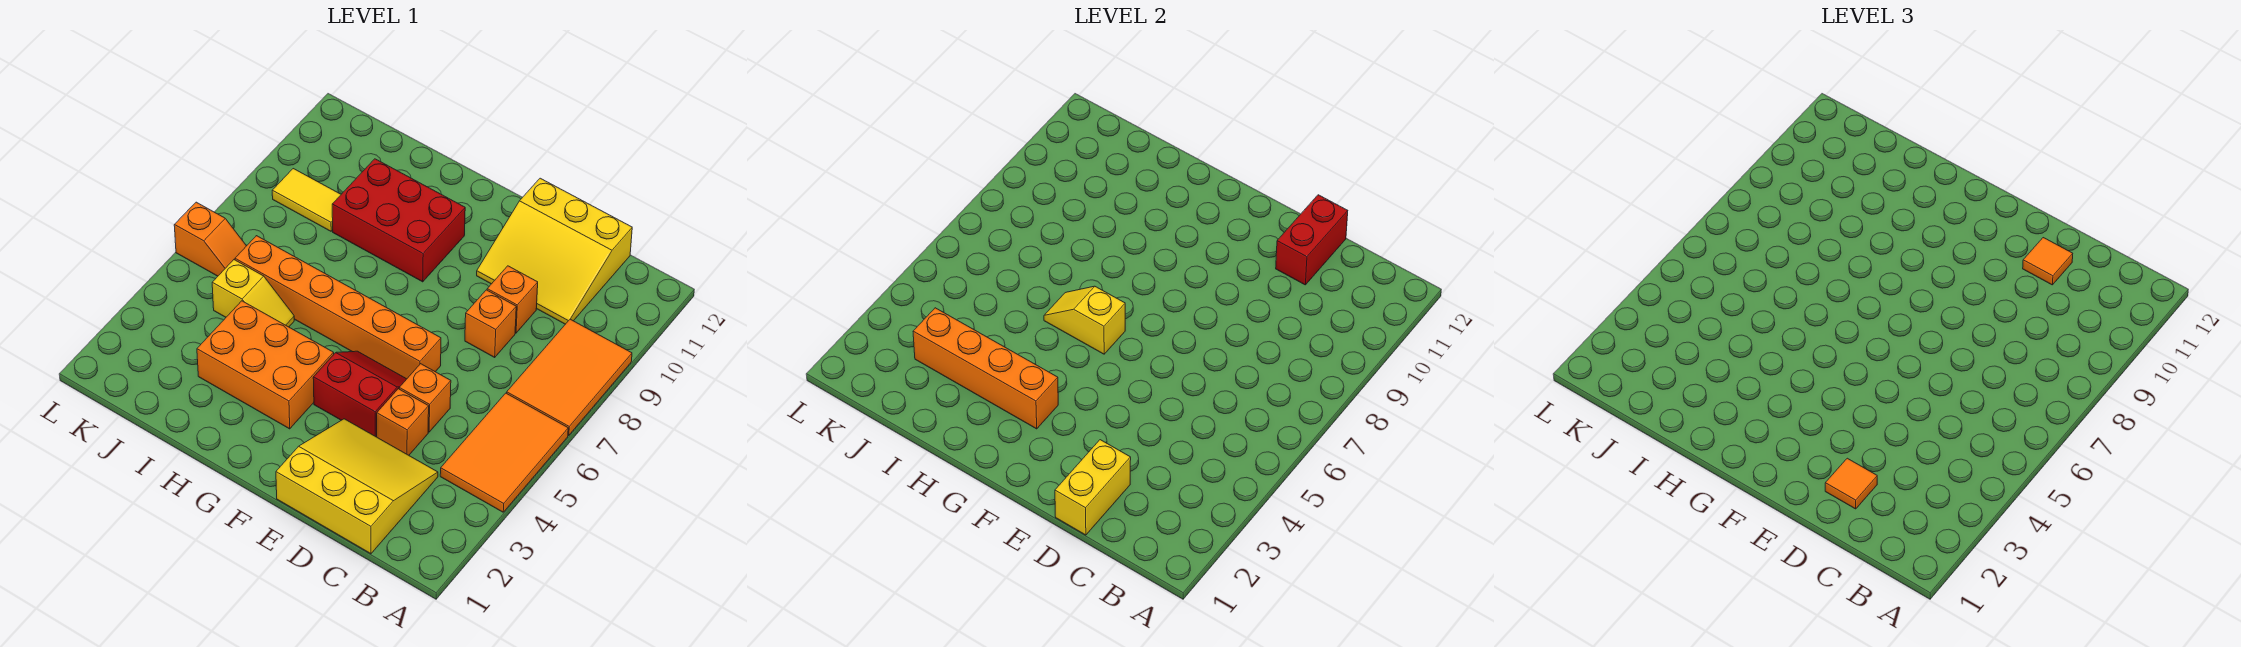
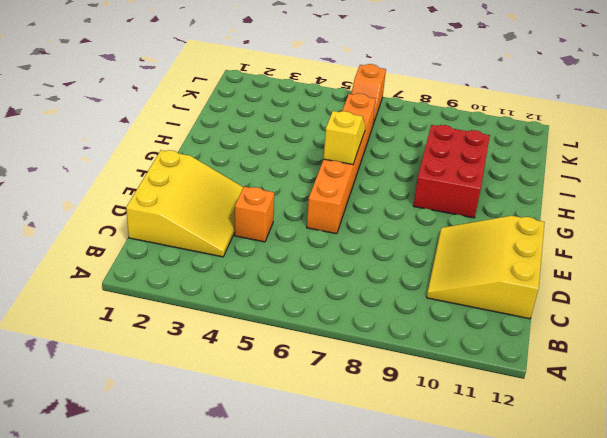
none -> orange 2x3 tile [440,393,568,512]
none -> orange 2x3 tile [507,319,632,435]
none -> orange 1x1 brick [399,364,451,432]

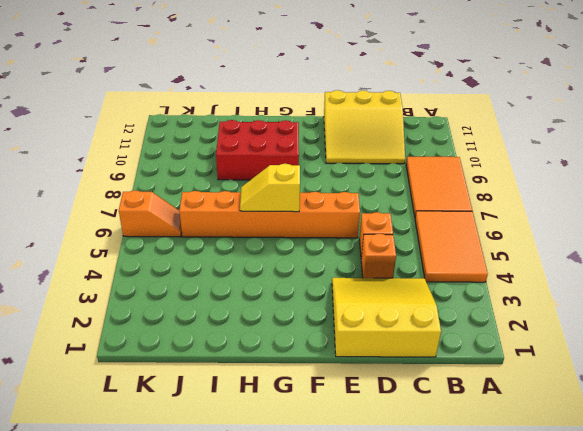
none -> orange 1x1 brick [465,290,516,357]
none -> orange 1x1 brick [487,266,538,333]
none -> red 2x2 slope [313,351,406,437]

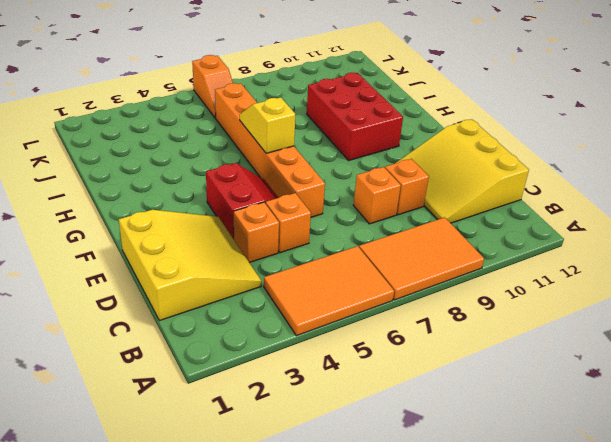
none -> orange 2x3 brick [197,301,334,429]
none -> yellow 1x2 slope [212,260,294,327]
none -> yellow 1x2 tile [272,169,341,231]

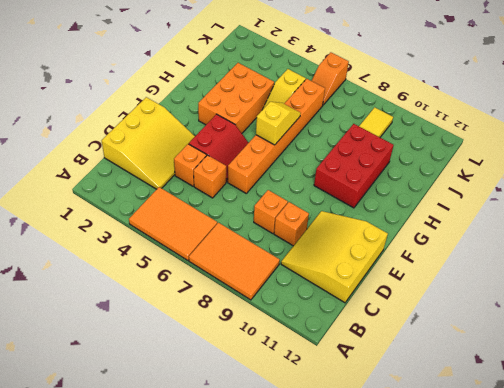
none -> yellow 1x2 brick [1055,440,1131,535]
none -> red 1x2 brick [1276,195,1348,285]
none -> orange 1x4 brick [913,308,1058,429]

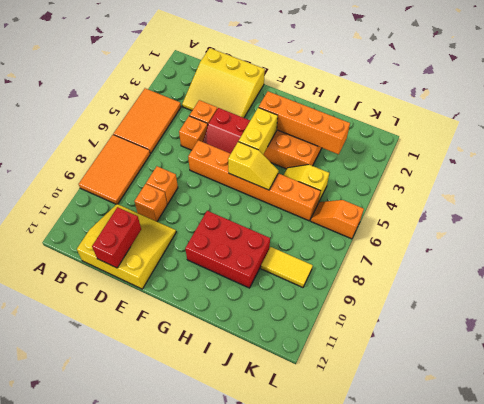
yellow 1x2 brick [239,108,278,154] -> yellow 1x2 brick moved to [1055,440,1131,535]
none -> orange 1x1 tile [1825,458,1877,509]
none -> orange 1x1 tile [2023,238,2073,285]

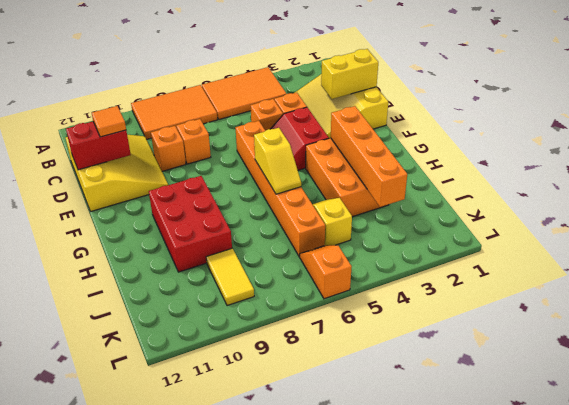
none -> orange 1x1 tile [1825,458,1877,509]

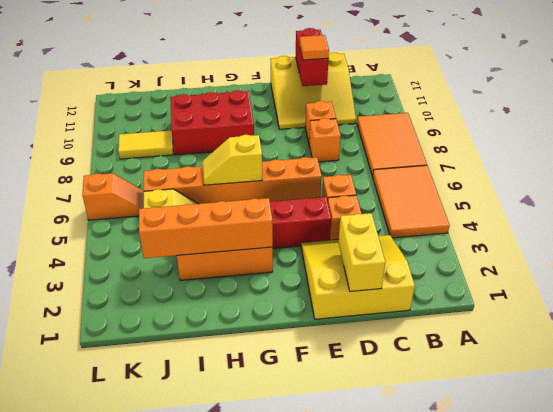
none -> orange 1x1 tile [1825,458,1877,509]

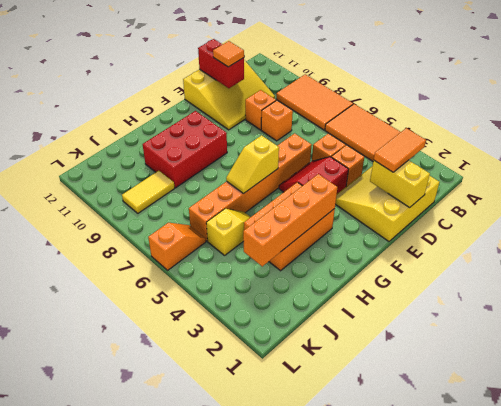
orange 1x2 tile [374,128,426,172] -> orange 1x1 tile [1825,458,1877,509]

